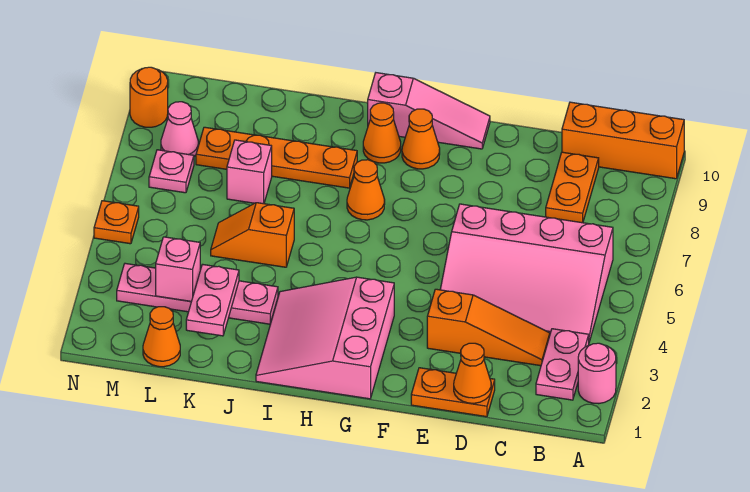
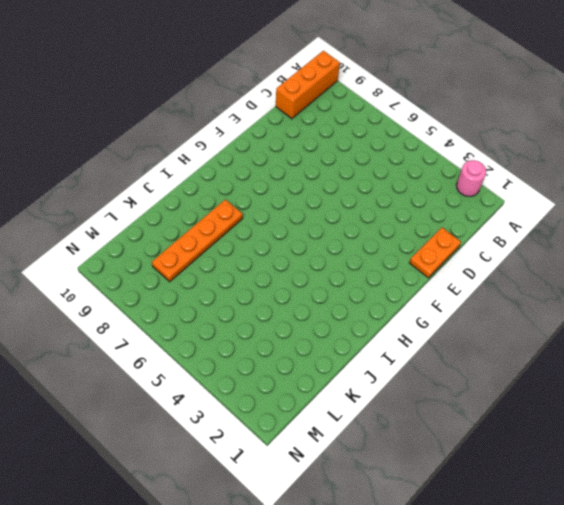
none -> pink 1x2 plate [536,329,589,400]
none -> pink 3x4 slope [440,204,613,342]
none -> orange 1x3 slope [427,289,550,366]

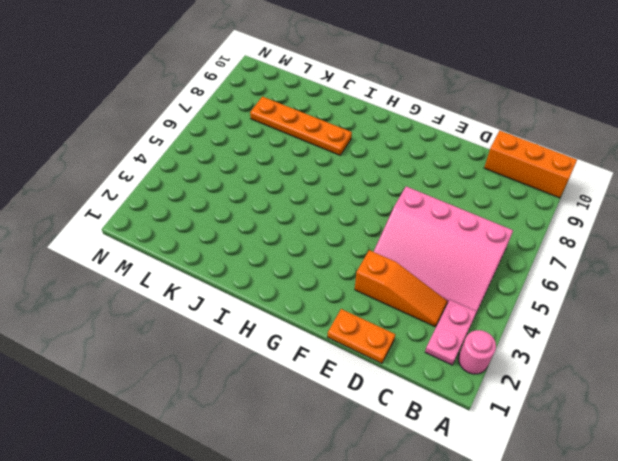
none -> orange 1x2 plate [546,152,599,223]
none -> pink 1x3 slope [368,73,490,149]
none -> pink 3x3 slope [256,277,394,399]

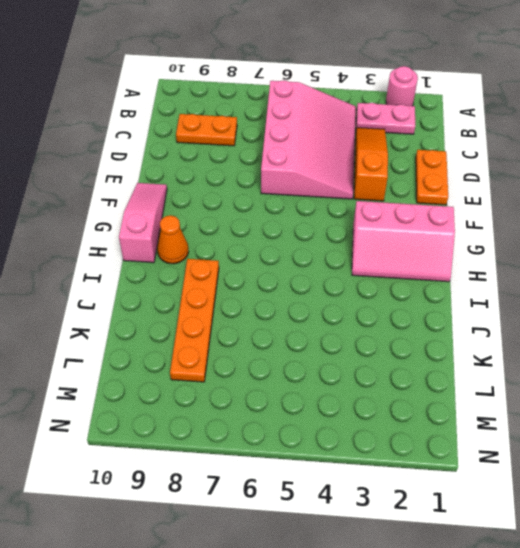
pink 2x3 slope [352,201,455,282] -> pink 3x3 slope [256,277,394,399]
none -> orange 1x3 brick [562,102,684,179]
none -> orange 1x1 cone [402,109,440,169]
none -> orange 1x1 cone [347,160,385,220]

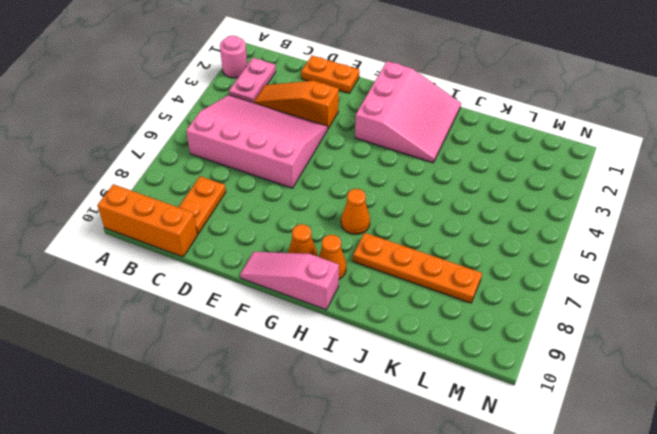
none -> pink 1x4 plate [117,263,278,324]
none -> orange 1x2 slope [211,203,294,267]
none -> pink 1x1 brick [227,140,272,204]

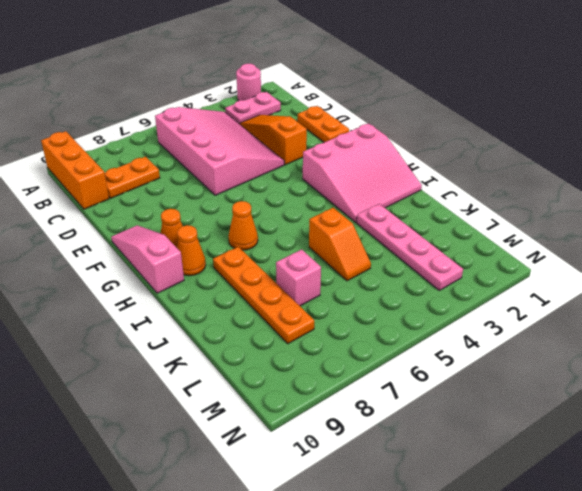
none -> orange 1x1 cone [143,307,180,367]
none -> pink 1x1 plate [149,150,194,193]
none -> pink 1x1 cone [161,102,198,156]

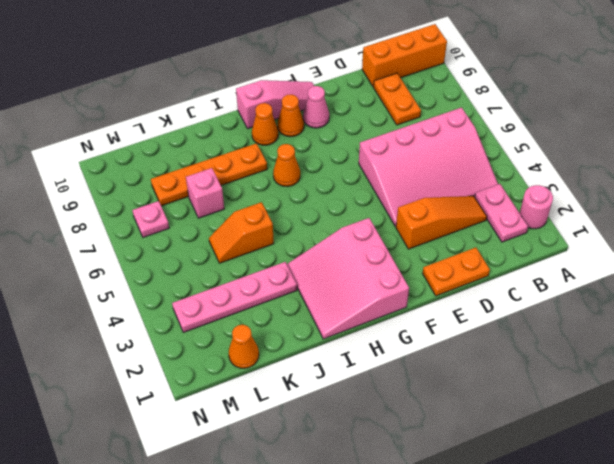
pink 1x1 cone [303,86,329,128] -> pink 1x1 cone moved to [161,102,198,156]
none -> orange 1x1 plate [94,201,139,244]
none -> orange 1x1 round brick [130,67,168,127]
none -> orange 1x1 cone [454,343,491,403]

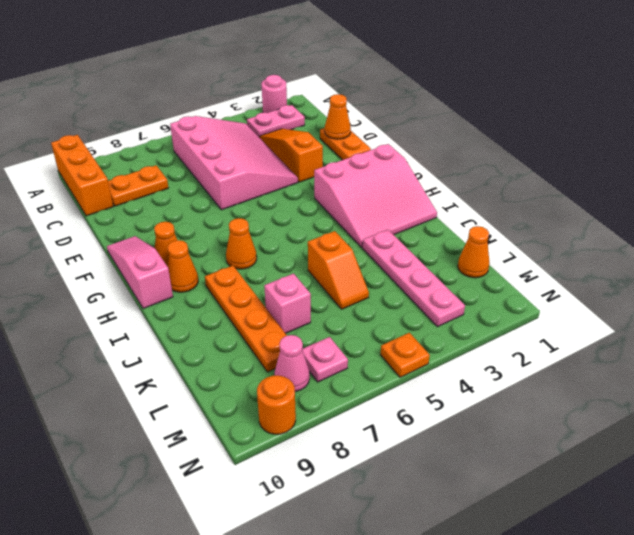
none -> pink 1x2 plate [186,264,239,336]
none -> pink 1x1 brick [156,237,200,301]

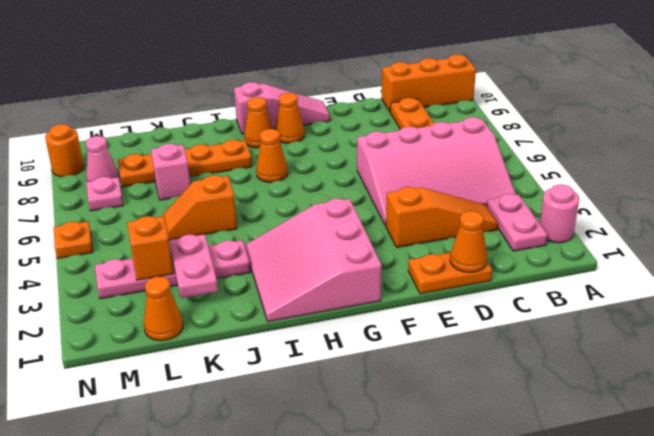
orange 1x1 brick [127,216,174,280] -> pink 1x1 brick [156,237,200,301]

